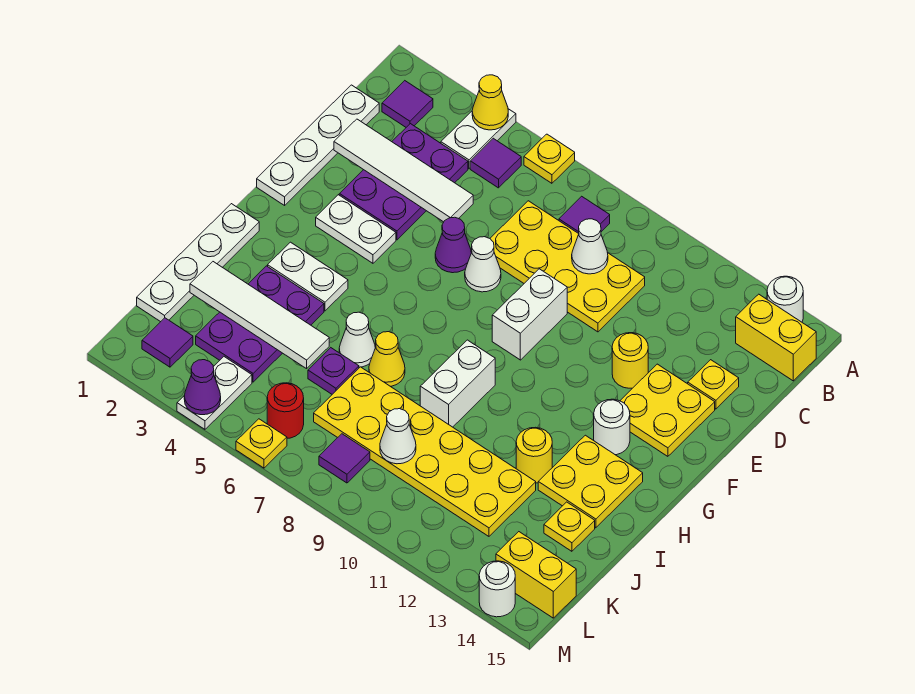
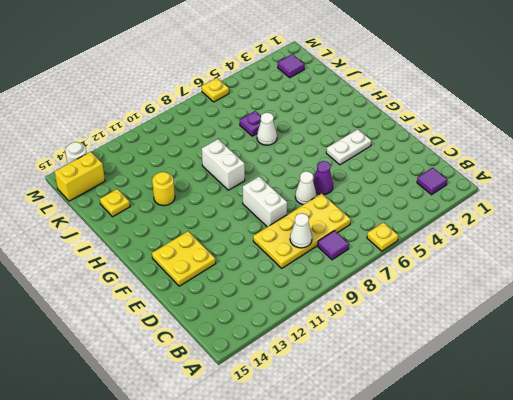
none -> white 1x2 plate [441,109,516,168]
none -> white 1x1 round brick [767,276,803,322]
none -> purple 1x1 tile [470,138,521,188]
none -> yellow 1x2 brick [736,294,816,381]

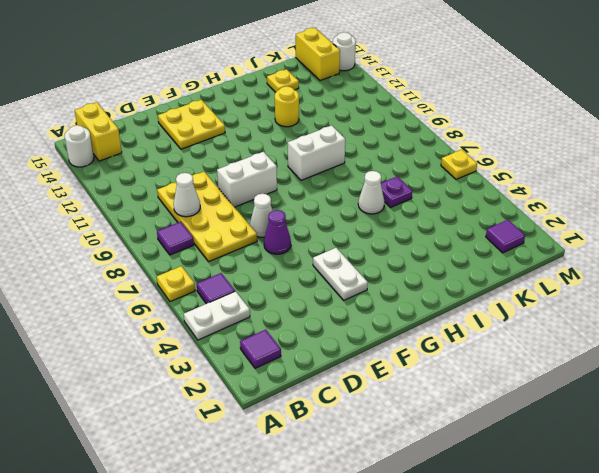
none -> white 1x4 plate [257,85,379,205]
none -> purple 2x3 plate [339,124,468,240]
none -> yellow 1x1 plate [688,360,739,409]
none -> yellow 1x1 round brick [612,333,648,388]

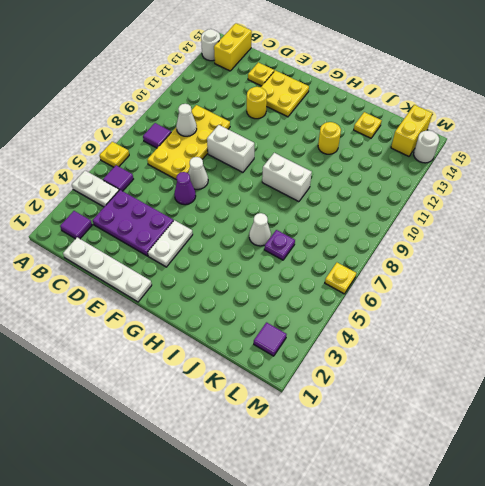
none -> white 1x1 round brick [594,399,630,455]
none -> white 1x4 plate [137,204,259,322]
none -> white 1x2 plate [268,242,348,311]
none -> yellow 2x2 plate [538,435,643,528]

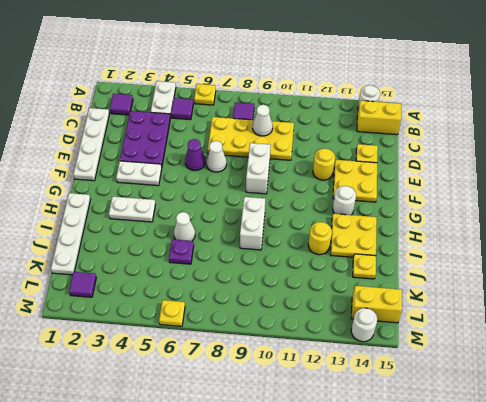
none -> purple 2x3 plate [196,266,324,382]
none -> yellow 1x1 cone [369,332,405,386]
none -> yellow 2x6 plate [314,367,536,536]
none -> white 1x2 plate [177,357,252,429]

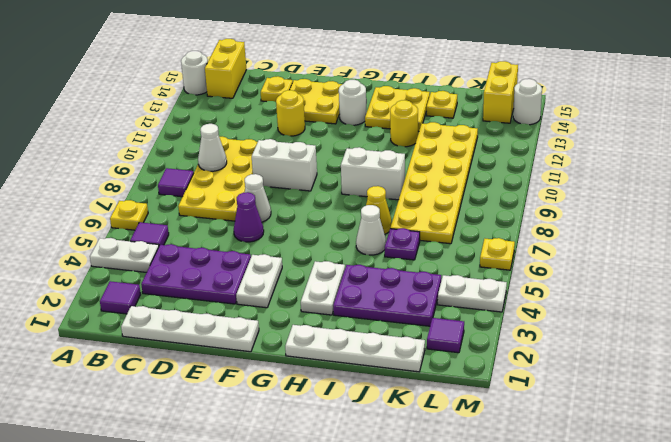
none -> red 1x1 round brick [267,383,304,438]
none -> purple 1x1 tile [319,434,370,483]
none -> yellow 1x1 cone [472,75,508,130]
none -> white 1x4 tile [334,119,473,222]

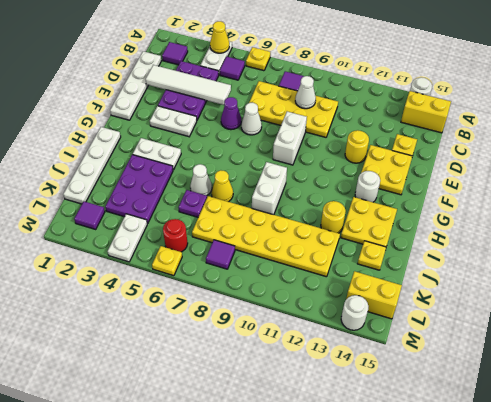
none -> white 1x4 tile [190,262,329,369]
none -> white 1x1 cone [380,409,416,464]
none -> purple 1x1 cone [184,360,221,415]

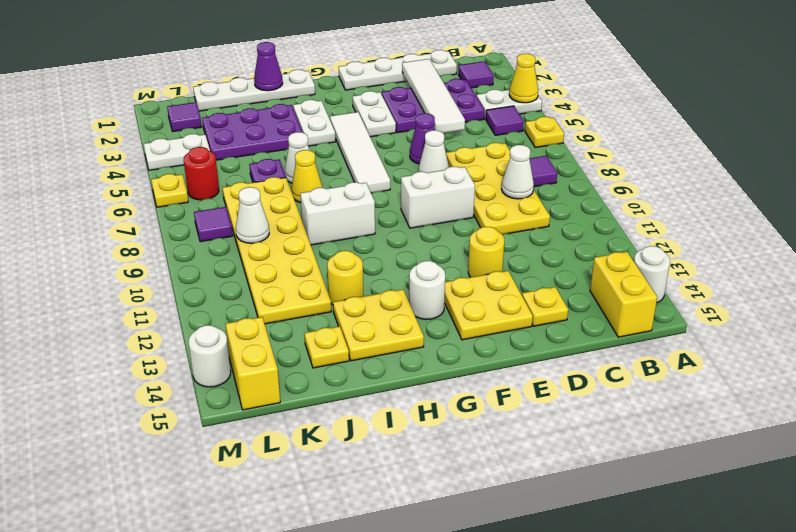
white 1x4 tile [330,112,390,193] -> white 1x4 tile moved to [190,262,329,369]
purple 1x1 cone [254,42,283,91] -> purple 1x1 cone moved to [184,360,221,415]

